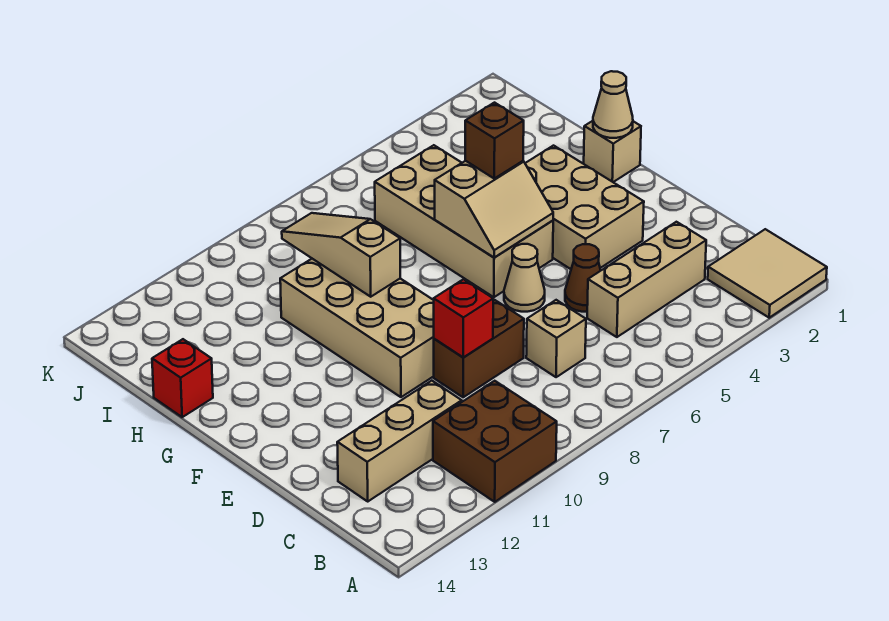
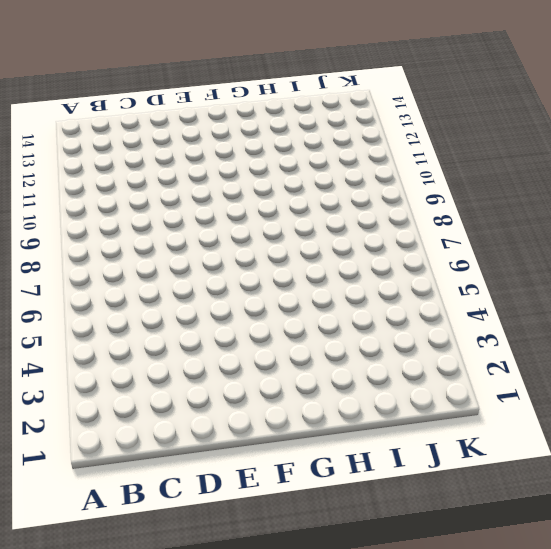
none -> tan 2x2 tile [708,229,827,318]
none -> brown 2x2 brick [433,381,557,502]
none -> tan 1x3 brick [587,222,706,337]

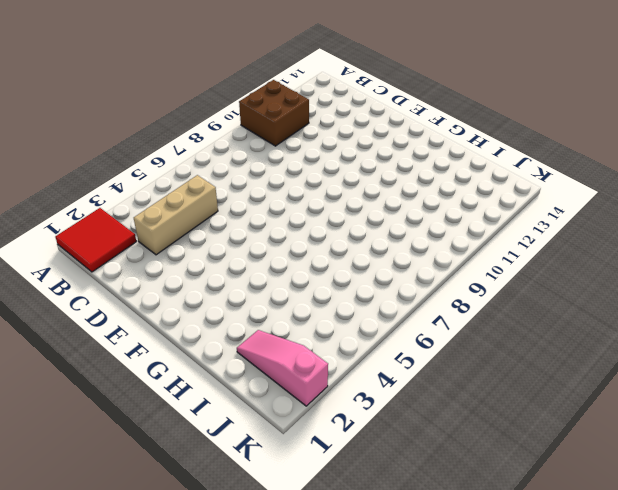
red 2x2 tile [55,208,136,272] -> tan 2x2 tile [708,229,827,318]
pink 1x3 slope [237,330,328,406] -> none
none -> tan 1x1 brick [526,300,586,377]
none -> tan 1x3 brick [337,381,462,501]
none -> brown 1x1 cone [565,244,601,312]

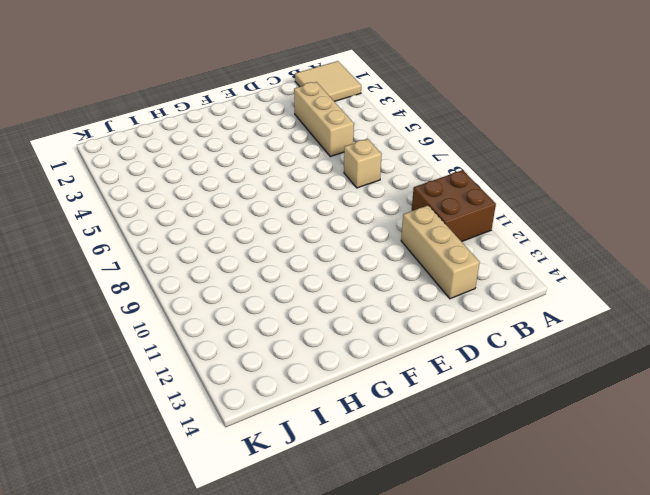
none -> brown 1x1 cone [565,244,601,312]
none -> brown 1x2 brick [434,300,524,397]
none -> tan 2x3 brick [525,146,644,269]

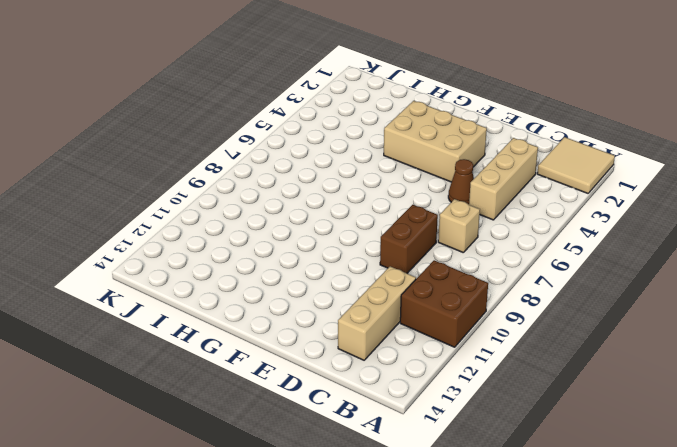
none -> tan 1x1 cone [504,244,545,312]
none -> tan 2x4 brick [280,259,434,397]
none -> tan 2x4 brick [375,145,553,297]

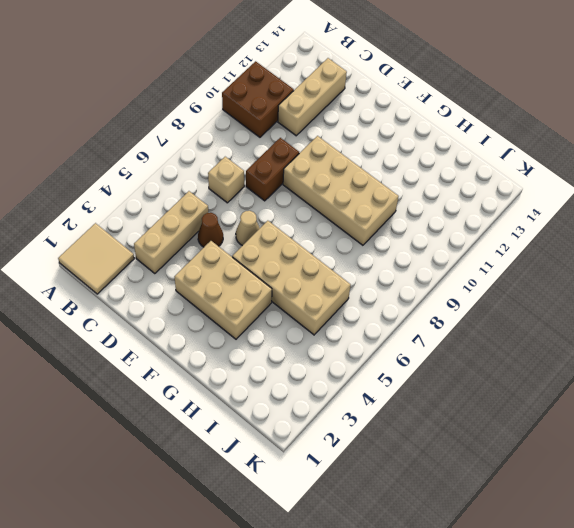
none -> tan 1x1 brick [584,121,641,182]
none -> red 1x1 brick [152,339,213,417]
none -> red 1x1 brick [434,279,493,358]

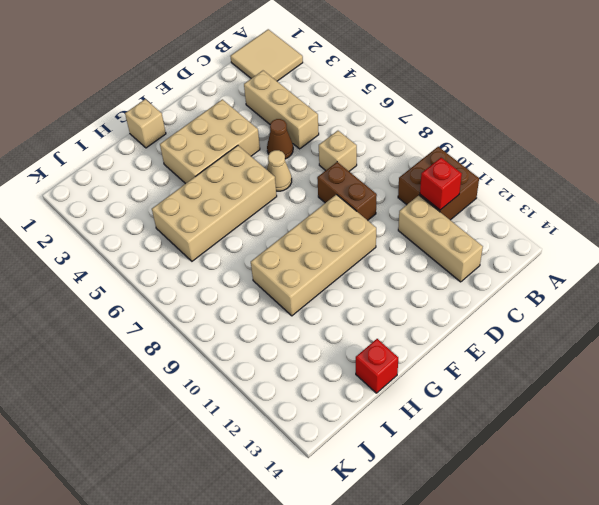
red 1x1 brick [420,158,462,210] -> red 1x1 brick moved to [434,279,493,358]
none -> tan 2x2 slope [435,161,553,258]
none -> tan 1x1 cone [593,71,633,138]
none -> tan 1x3 slope [282,213,400,297]

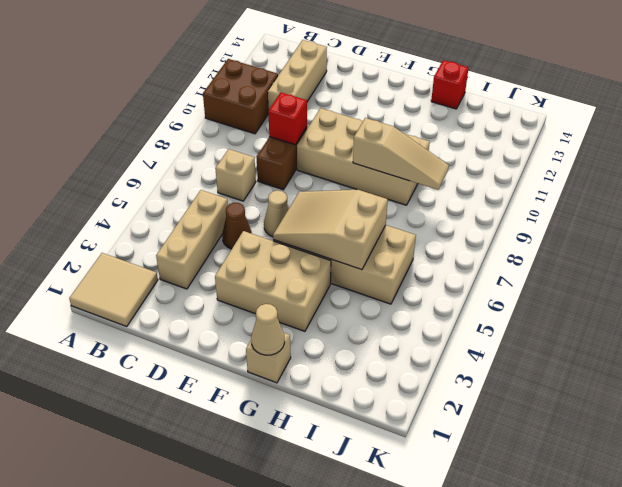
tan 2x3 slope [273,190,388,270] -> tan 2x2 slope [435,161,553,258]
none -> brown 1x1 brick [465,103,524,178]

